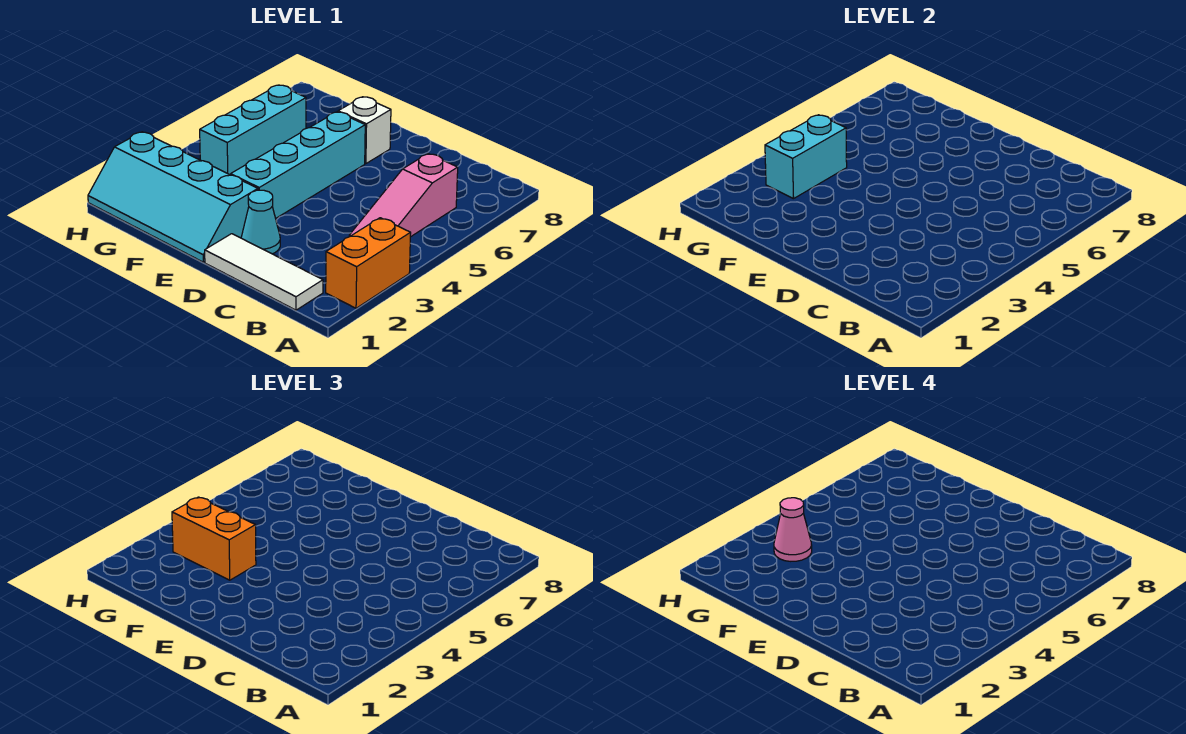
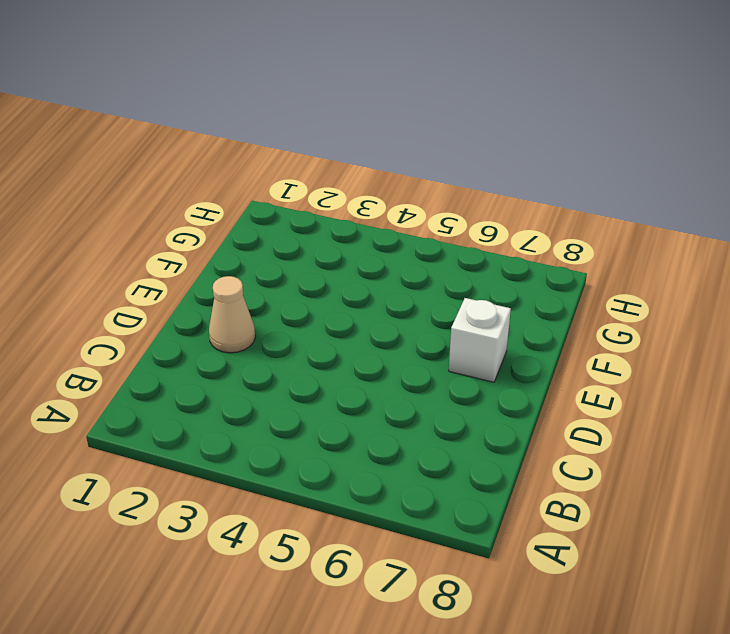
tan 1x1 cone [209,276,255,353] -> cyan 1x1 cone [241,190,280,254]
none -> orange 1x2 brick [326,218,411,308]
none -> white 1x3 tile [205,234,323,310]

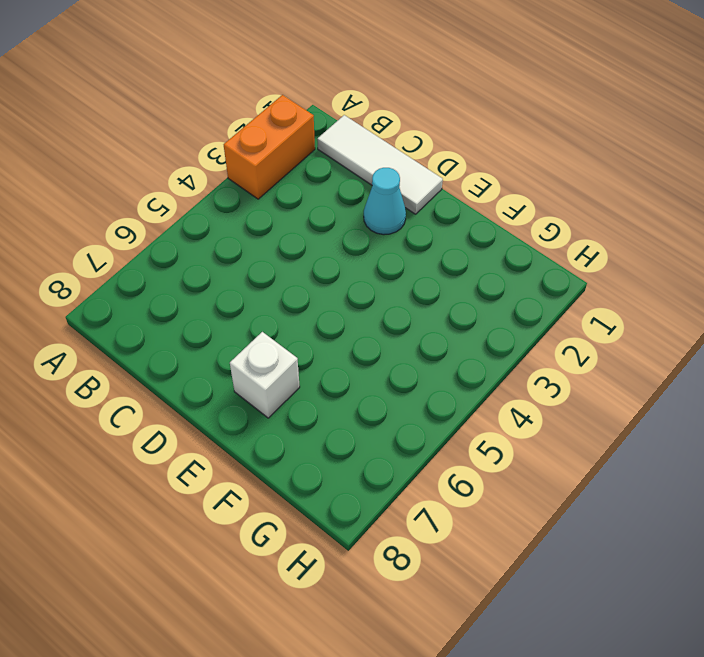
none -> pink 1x3 slope [349,154,458,237]
none -> cyan 2x4 slope [88,132,258,262]

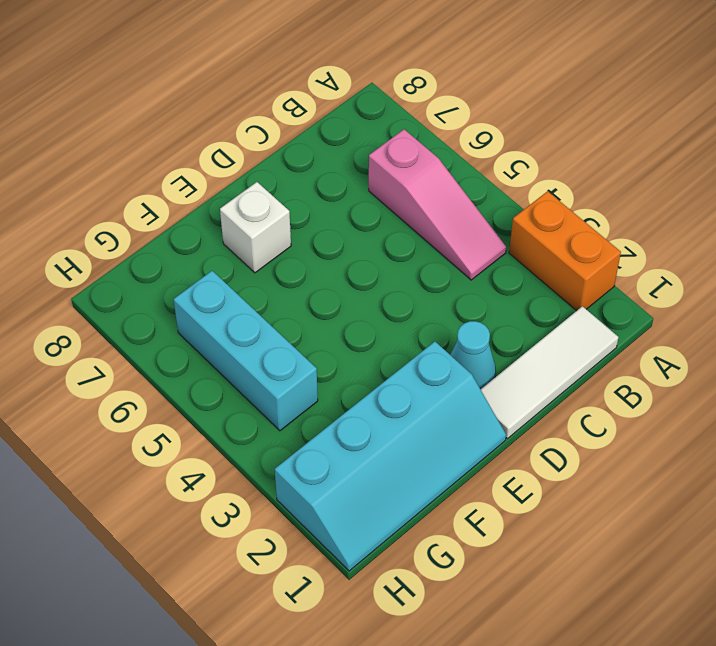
none -> cyan 1x4 brick [231,112,365,218]
none -> cyan 1x2 brick [765,115,847,199]

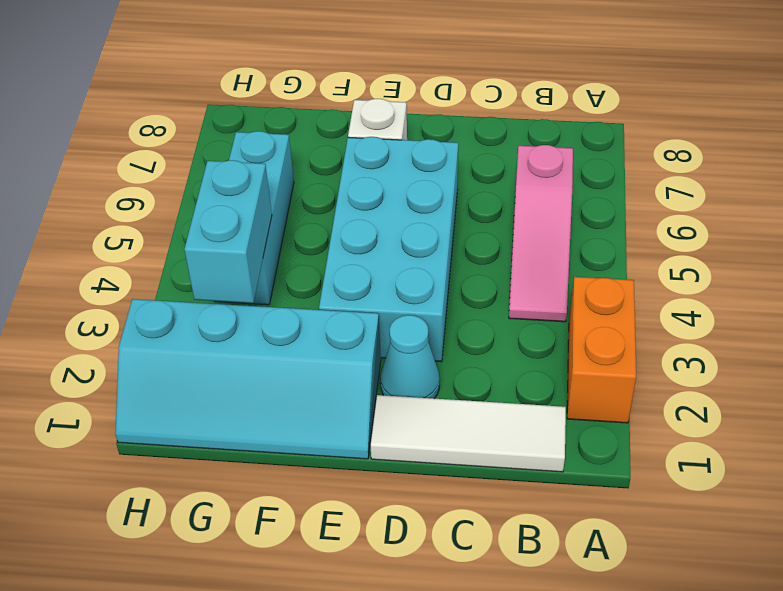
cyan 2x4 brick [319,137,458,362] -> cyan 1x4 brick [231,112,365,218]
none -> orange 1x2 brick [172,497,256,580]
none -> pink 1x1 cone [774,498,812,561]

